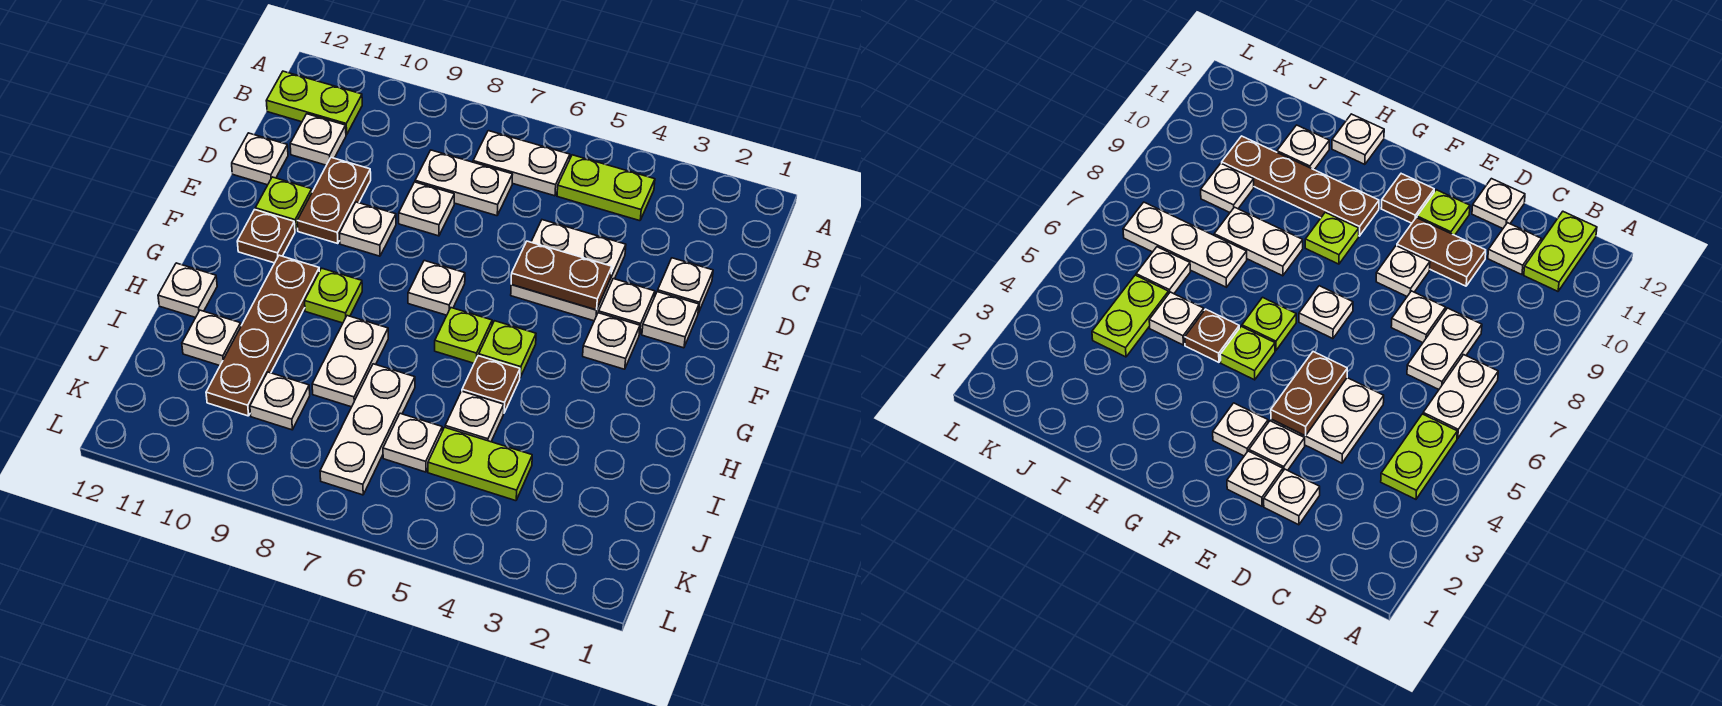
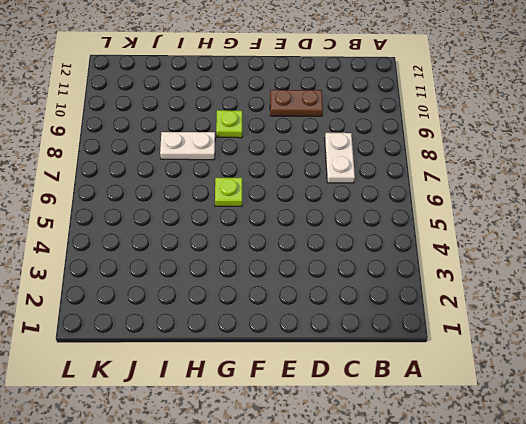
none -> lime 1x2 plate [557,155,655,221]
none -> white 1x2 plate [473,131,570,196]
none -> lime 1x2 plate [266,71,362,135]
none -> white 1x1 plate [290,114,346,165]

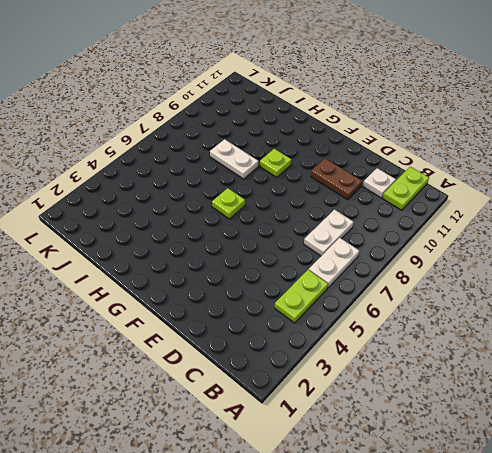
none -> white 1x1 plate [658,258,713,313]
none -> white 2x2 plate [511,220,626,321]
none -> white 1x1 plate [399,182,454,236]
none -> white 1x1 plate [232,133,288,185]

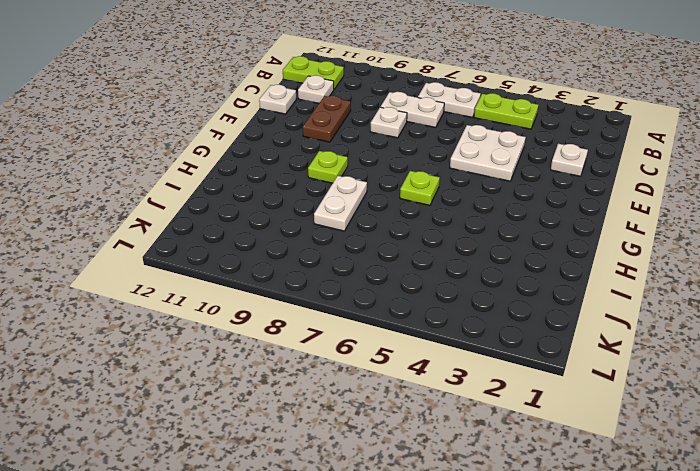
none -> white 1x1 plate [642,292,699,348]
none -> white 1x1 plate [599,279,655,334]
none -> white 1x1 plate [339,202,396,256]
none -> lime 1x1 plate [255,177,312,231]

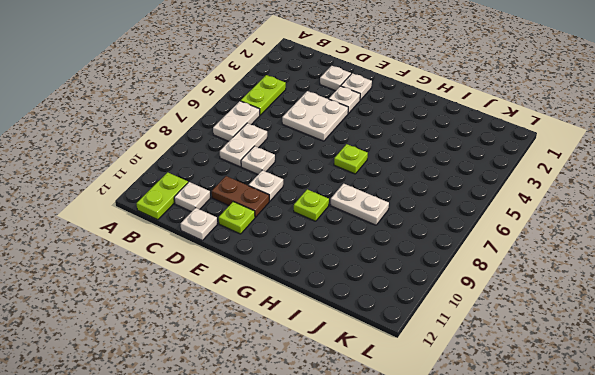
none -> white 1x1 plate [583,313,640,369]
none -> white 1x1 plate [408,261,465,315]
none -> brown 1x1 plate [237,210,295,263]
none -> lime 1x1 plate [479,321,536,377]

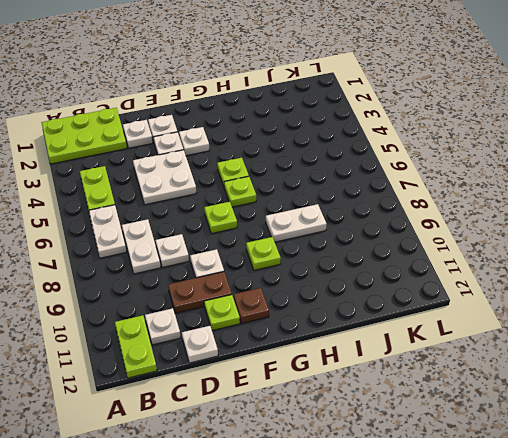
lime 2x3 plate [42,108,127,164] -> none
lime 1x1 plate [204,202,237,234] -> white 1x1 plate [408,261,465,315]
none -> brown 1x4 plate [206,255,319,416]
none -> brown 1x1 plate [462,356,520,412]
none -> white 1x1 plate [158,263,217,318]
none -> white 1x1 plate [445,391,504,442]

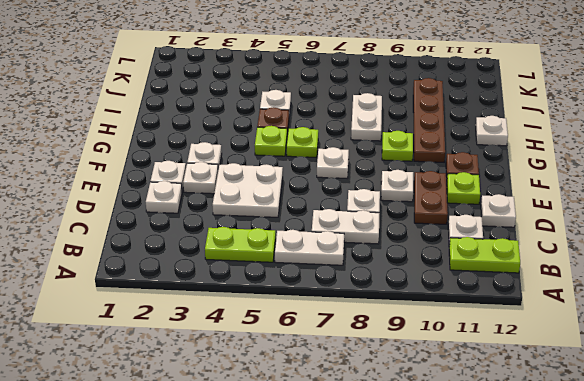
none -> white 1x3 plate [320,364,415,495]
none -> white 1x1 plate [182,310,241,366]
none -> lime 1x2 plate [428,427,532,501]
none -> white 1x1 plate [383,413,442,472]

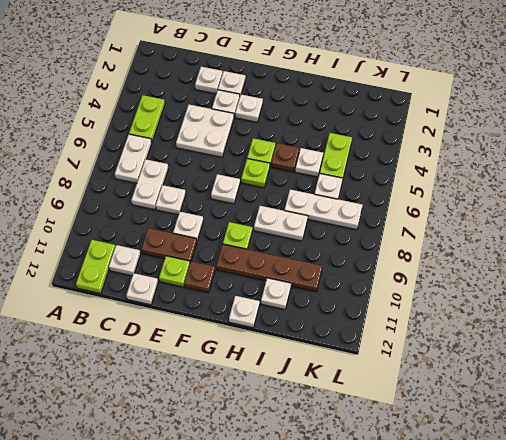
none -> white 1x1 plate [250,372,310,430]
none -> brown 1x2 plate [511,241,612,310]

